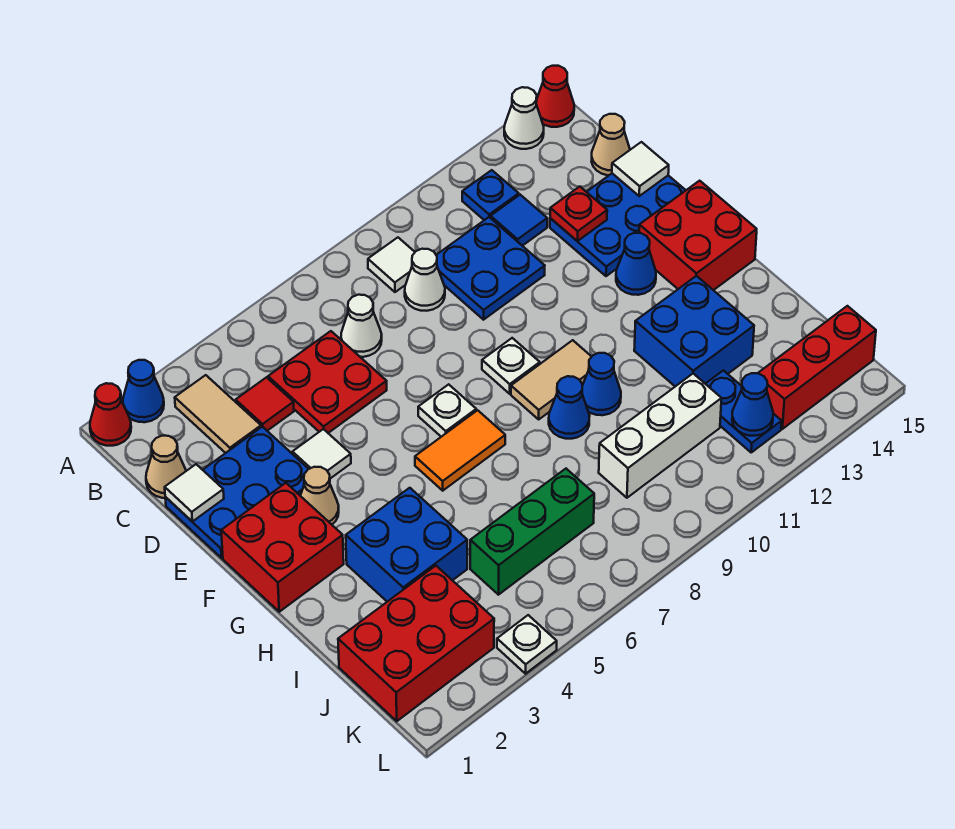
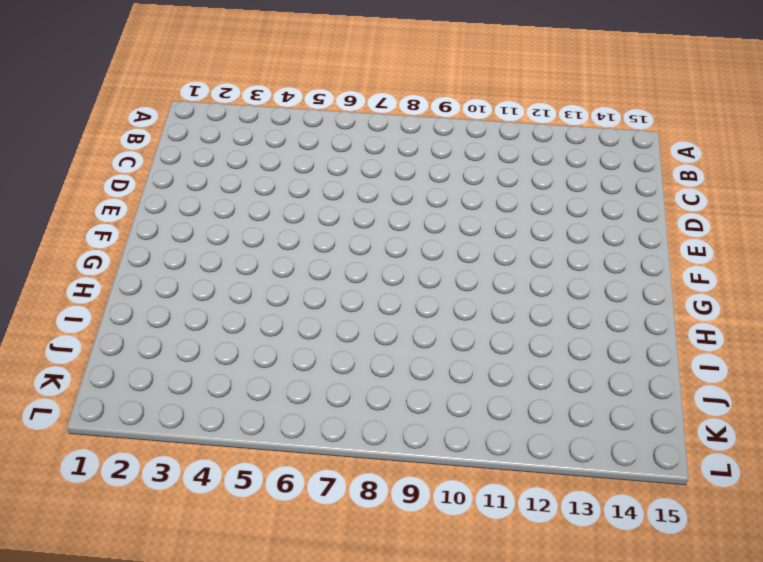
none -> red 1x1 cone [90,383,131,446]
none -> blue 1x1 cone [123,360,164,422]
none -> white 1x1 cone [504,87,544,149]
none -> red 1x1 cone [536,66,574,127]

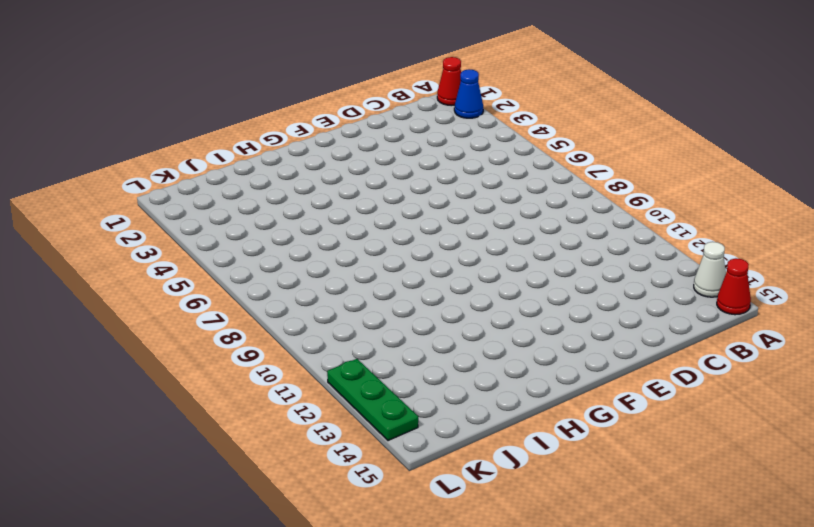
green 1x3 plate [327,359,418,441] -> none
none -> tan 1x2 tile [175,375,261,453]
none -> white 1x1 tile [368,238,415,292]
none -> blue 1x1 plate [462,170,519,220]
none -> tan 1x1 cone [146,436,186,498]

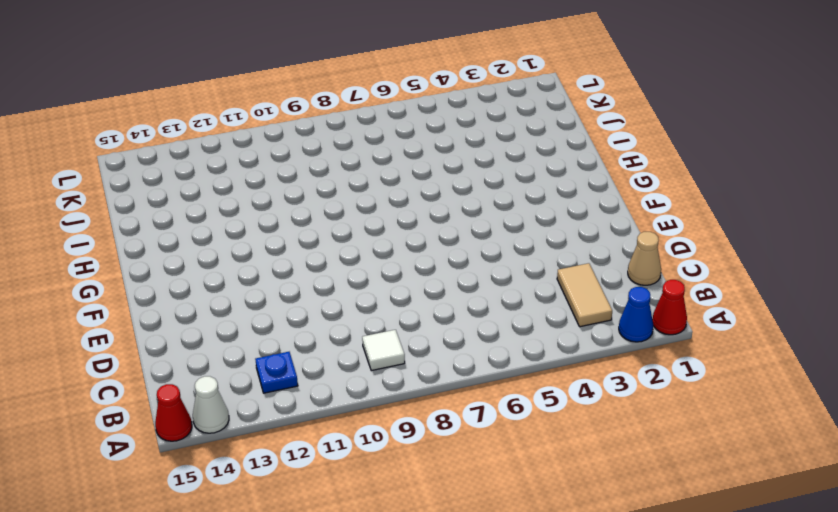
none -> red 1x1 tile [236,377,294,431]
none -> red 2x2 plate [268,331,387,433]
none -> white 1x1 cone [341,295,382,357]
none -> white 1x1 cone [405,249,445,311]

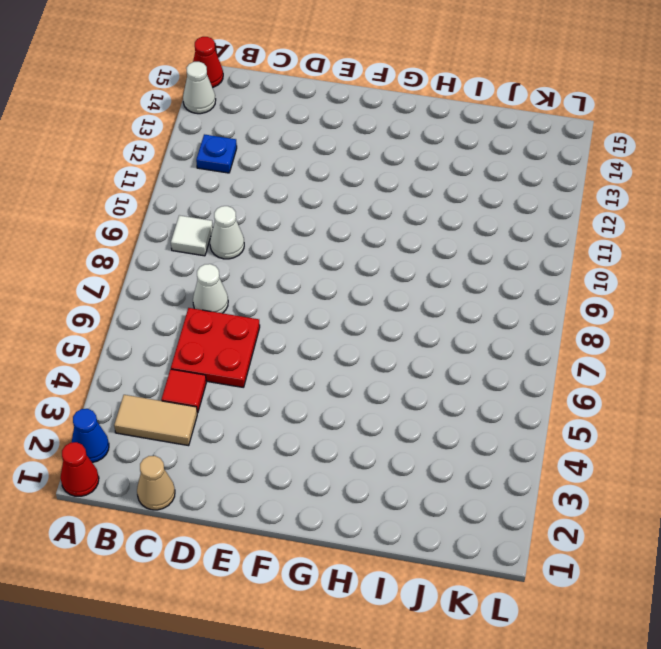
none -> blue 2x2 plate [436,217,545,320]
none -> blue 1x1 tile [491,195,547,246]
none -> tan 1x1 cone [592,114,630,175]
none -> blue 2x3 plate [165,427,308,558]

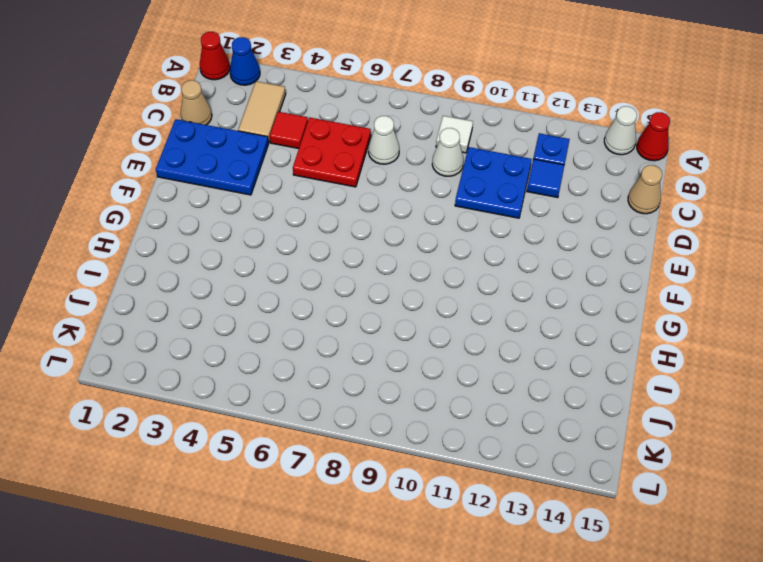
none -> blue 2x3 plate [550,174,686,276]
none -> white 1x1 tile [292,429,351,479]
none -> red 2x2 brick [221,483,344,612]
none -> tan 1x1 cone [301,467,339,524]

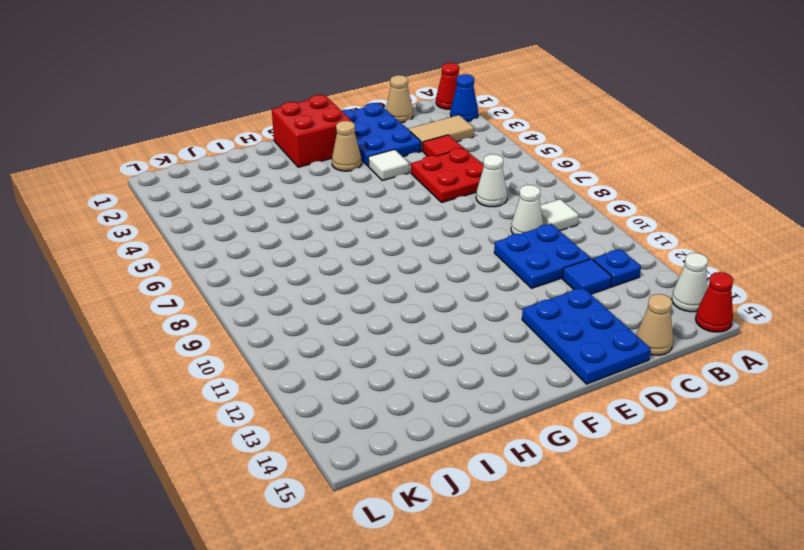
none -> white 1x1 plate [418,384,476,437]
none -> white 1x1 plate [482,338,540,394]
none -> blue 1x1 cone [616,233,656,295]
none -> red 2x2 brick [639,181,757,290]

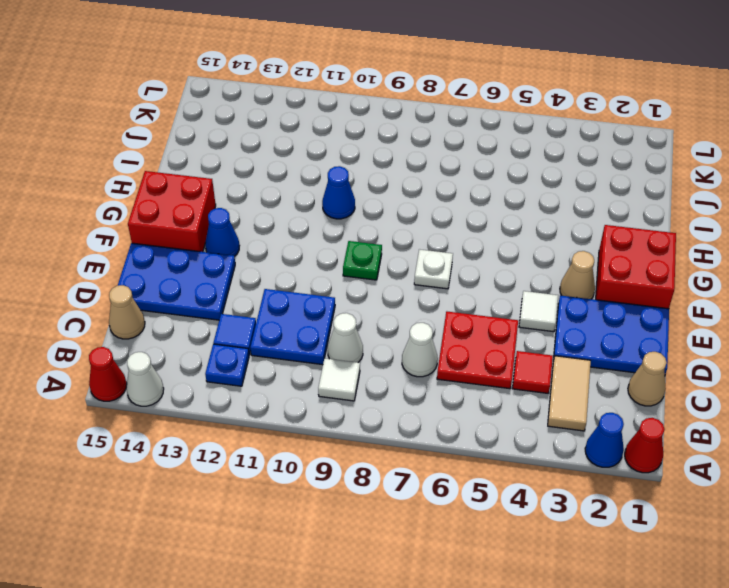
green 1x1 plate [343,241,382,280] -> white 1x1 plate [482,338,540,394]
none -> orange 1x2 tile [415,410,505,491]
none -> tan 1x2 tile [511,340,592,419]
none -> blue 2x2 brick [346,488,467,602]
none -> blue 1x1 cone [549,376,590,439]

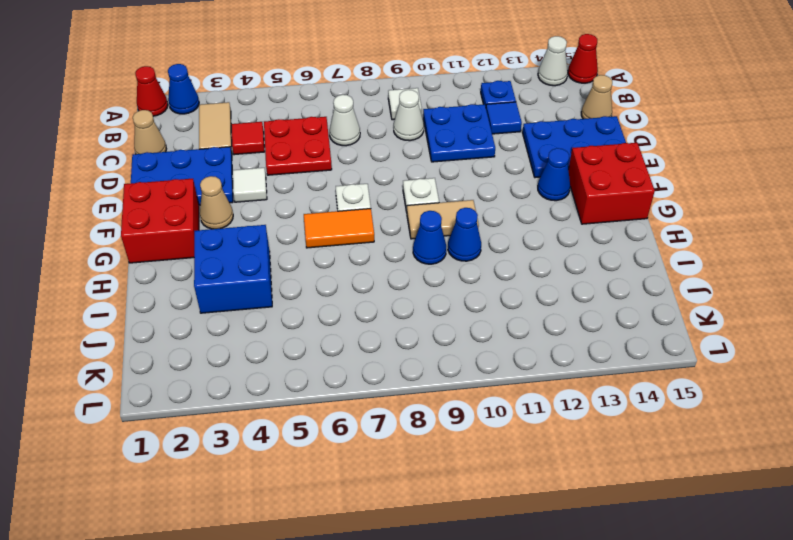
none -> blue 2x2 brick [634,276,754,386]
none -> red 2x3 brick [338,566,494,721]
none -> green 1x3 brick [470,469,594,595]
none -> white 1x3 brick [599,374,722,498]

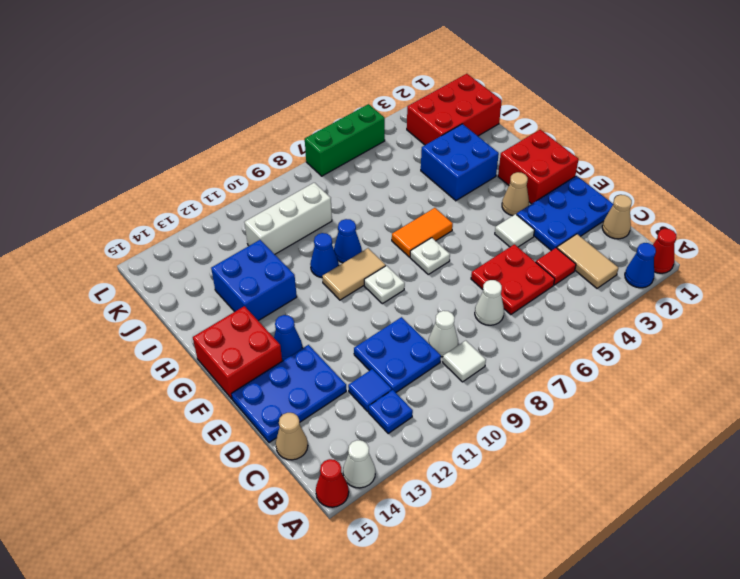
green 1x3 brick [305,104,385,176] -> green 1x3 brick moved to [470,469,594,595]
none -> blue 1x2 plate [706,370,782,452]
none -> red 1x3 brick [758,306,876,429]
none -> white 1x1 plate [497,615,557,674]
none -> white 1x1 tile [165,464,224,522]

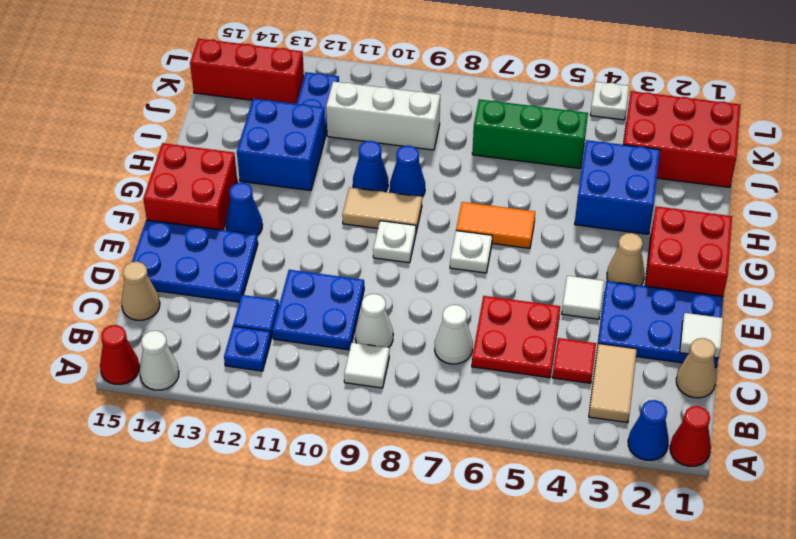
none -> red 1x1 plate [550,187,607,241]
none -> white 1x1 tile [612,142,669,196]
none -> blue 1x1 cone [732,373,773,436]

